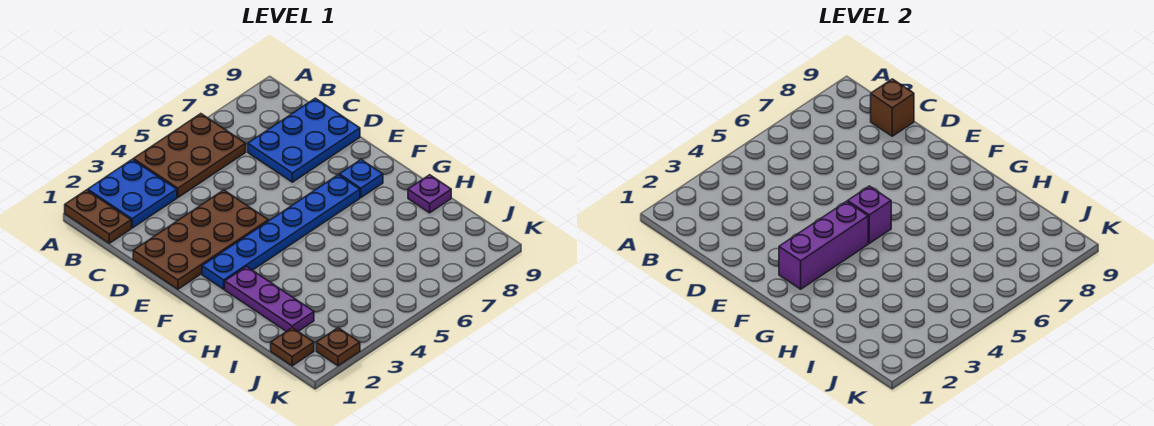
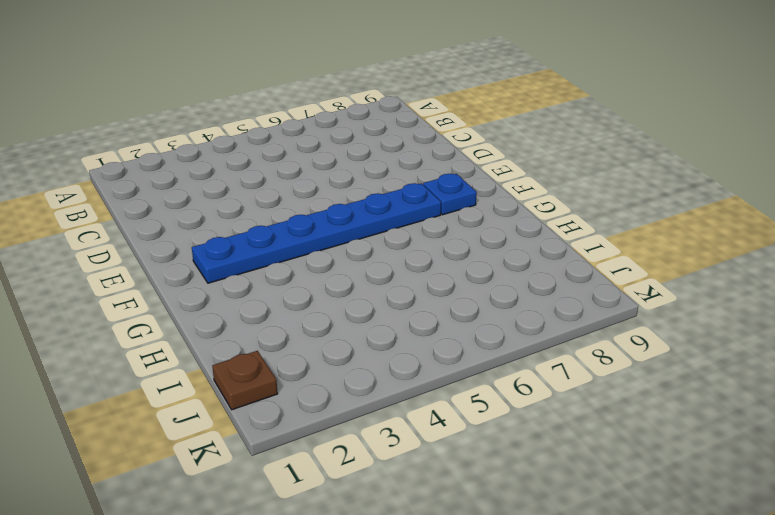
none -> brown 1x2 plate [65,190,131,243]
none -> blue 2x2 plate [88,159,177,228]
none -> brown 2x3 plate [133,114,246,197]

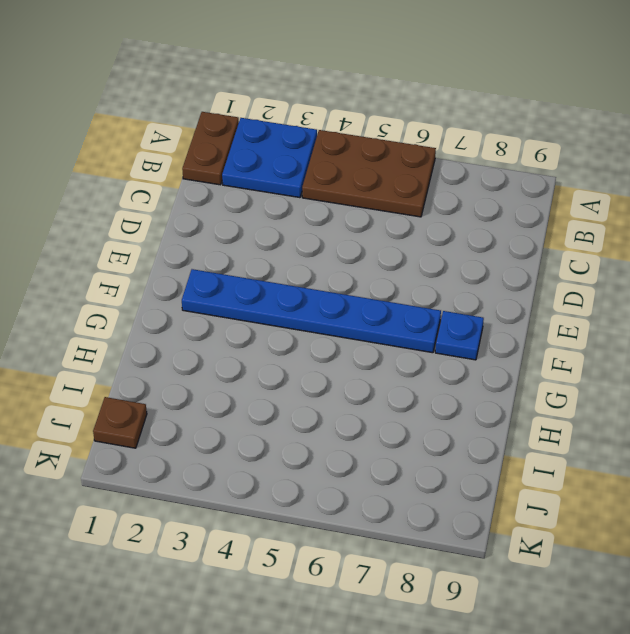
none -> blue 2x3 plate [248,98,360,182]
none -> brown 2x4 plate [133,190,268,289]
none -> purple 1x3 plate [225,267,314,332]

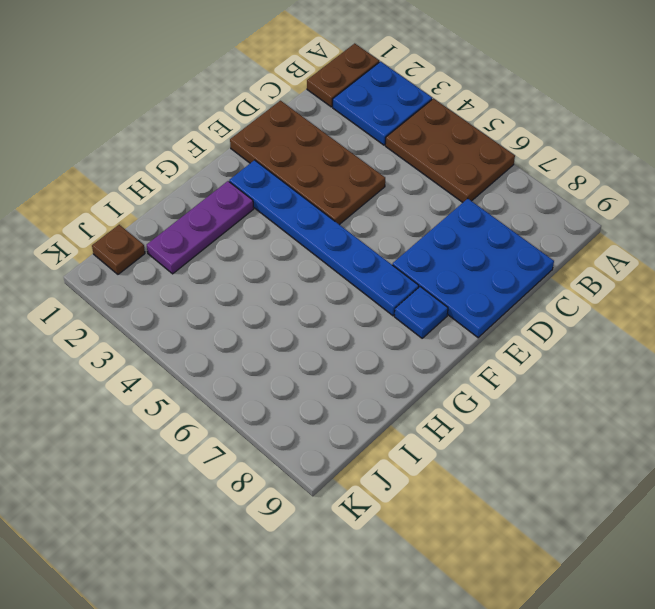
blue 3x3 plate [392,199,554,338] -> blue 2x3 plate [248,98,360,182]
none -> purple 1x1 plate [408,175,451,213]
none -> brown 1x1 plate [316,328,360,366]
none -> brown 1x1 brick [871,79,914,136]

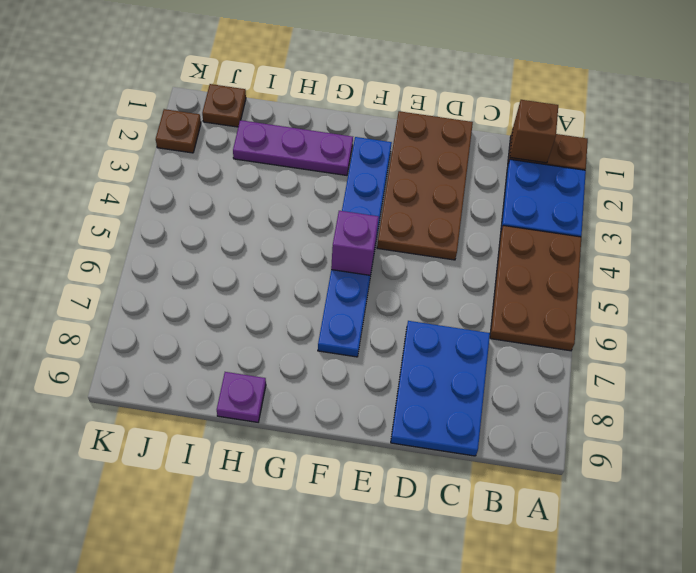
brown 1x1 brick [510,100,558,163] -> brown 1x1 brick moved to [871,79,914,136]
none -> blue 1x1 plate [339,160,383,198]
none -> purple 1x3 brick [779,201,868,289]

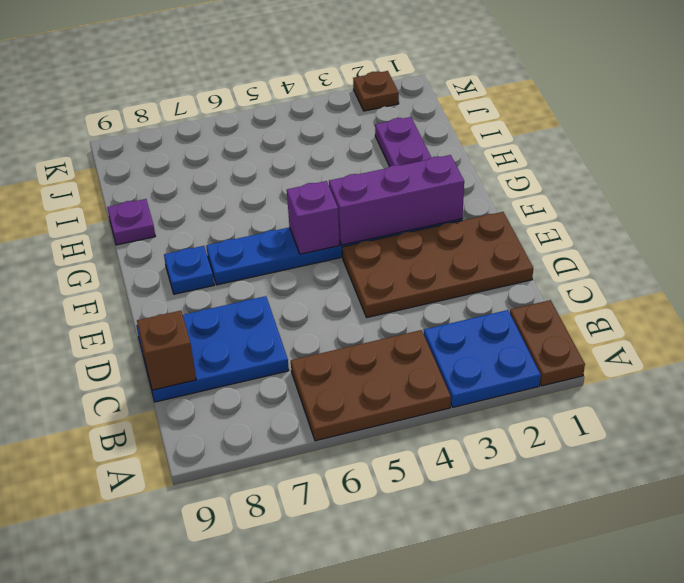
none -> brown 1x1 plate [271,328,314,366]

